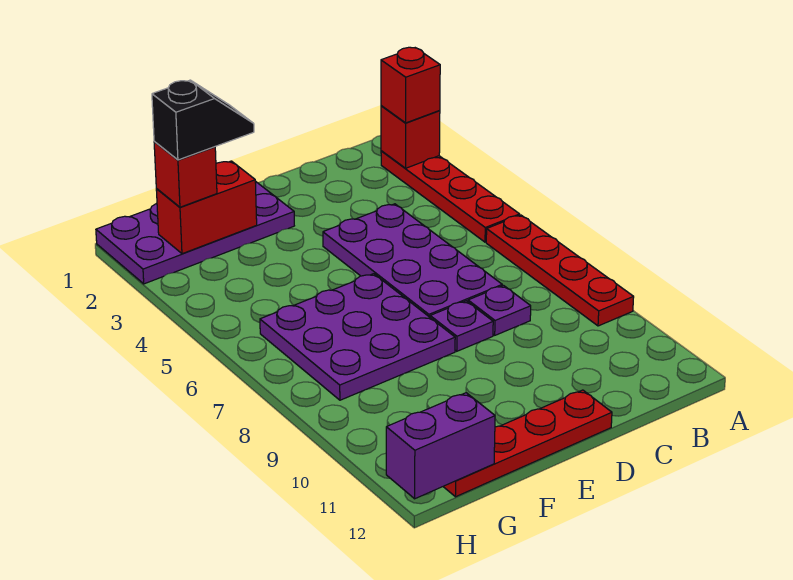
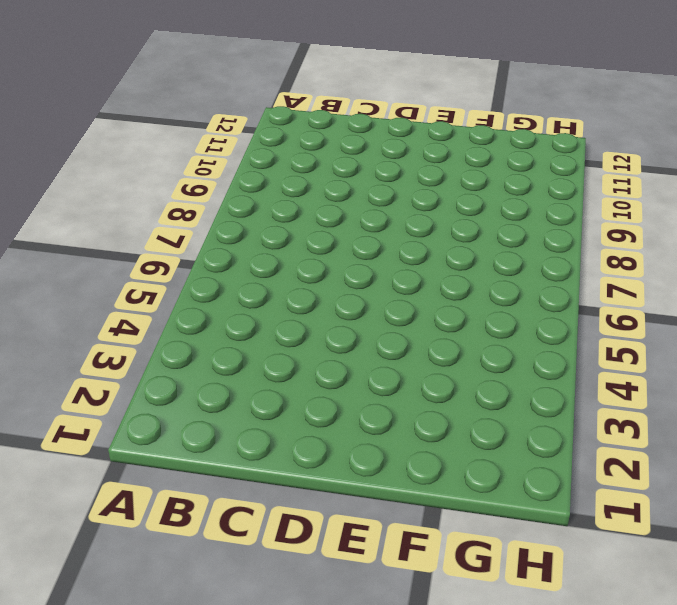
none -> red 1x4 plate [381,151,520,242]
none -> red 1x4 plate [486,215,634,326]
none -> purple 2x4 plate [323,204,502,317]

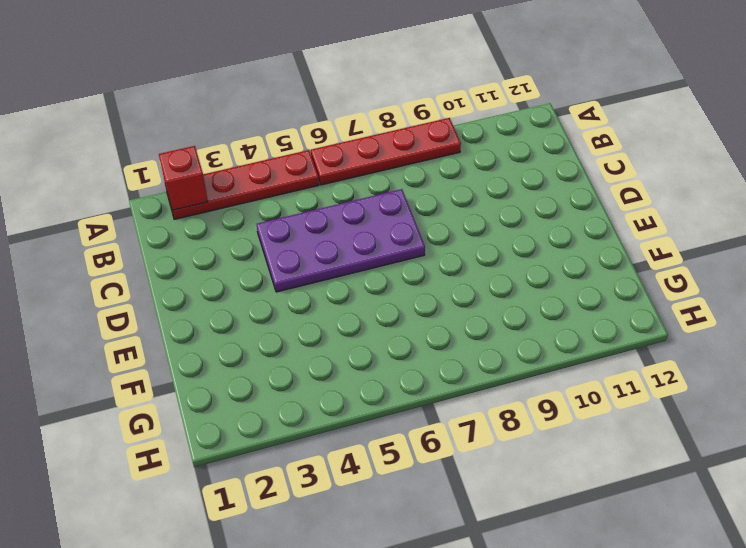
none -> purple 1x1 plate [468,286,531,335]
none -> purple 1x1 plate [430,301,493,351]
none -> red 1x4 plate [443,390,612,497]

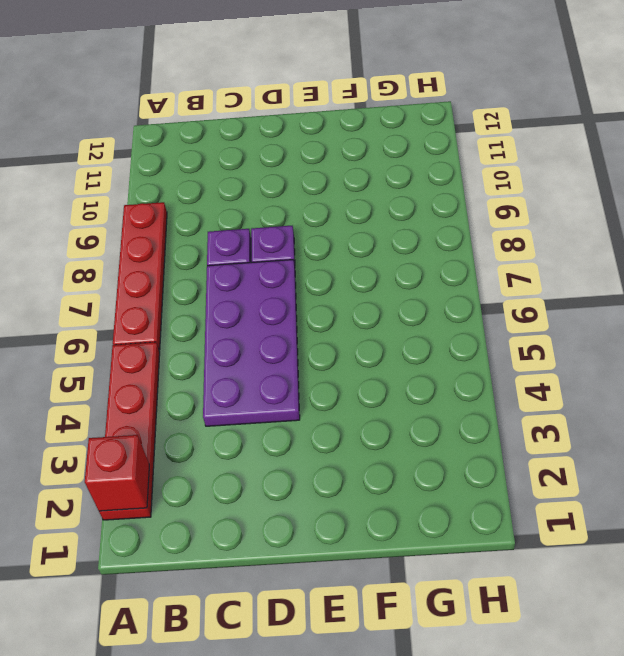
none -> red 1x4 plate [443,390,612,497]
none -> purple 2x4 plate [96,181,294,284]
none -> purple 3x3 plate [260,274,455,400]

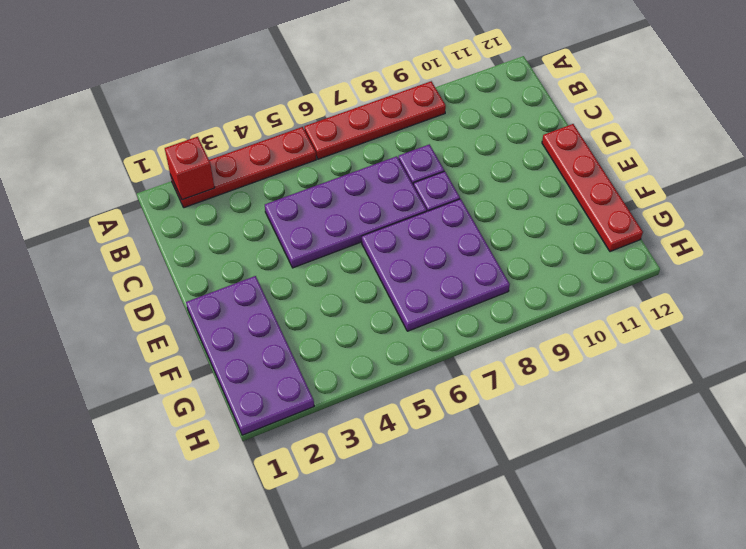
none -> red 1x2 brick [156,161,257,254]
none -> purple 1x2 brick [386,393,495,499]
none -> red 1x1 brick [381,47,440,123]

